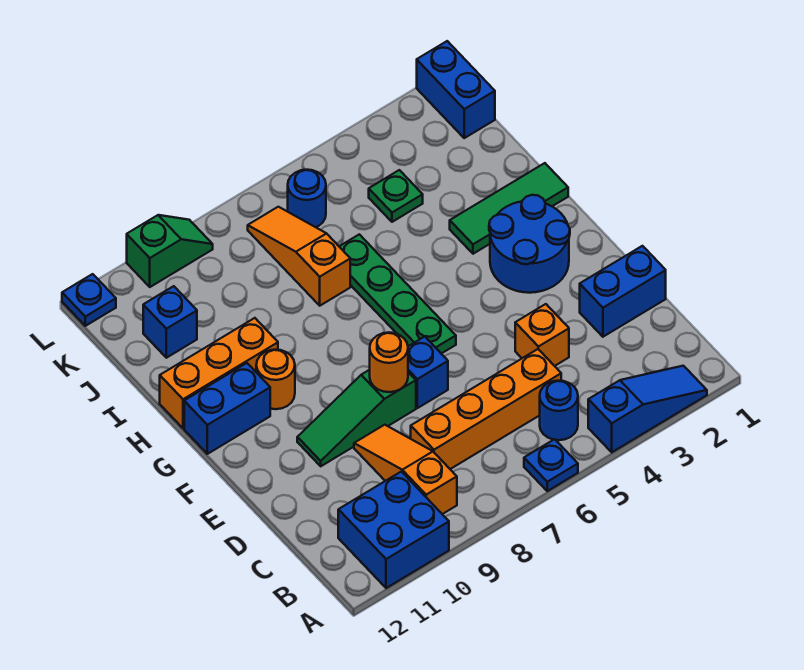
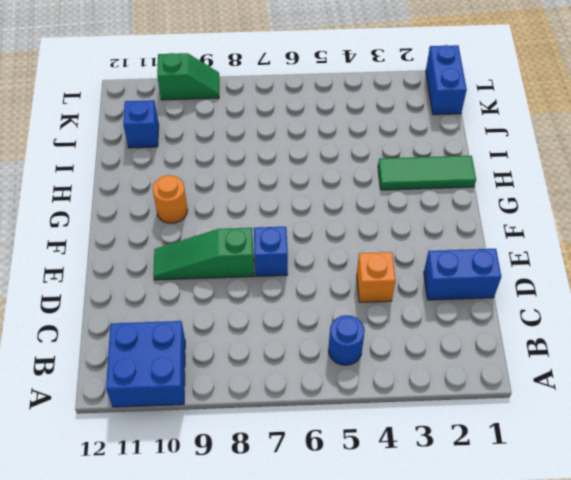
none -> blue 1x3 slope [588,366,707,452]
none -> blue 1x1 plate [524,439,578,491]
none -> orange 1x3 slope [354,425,457,514]

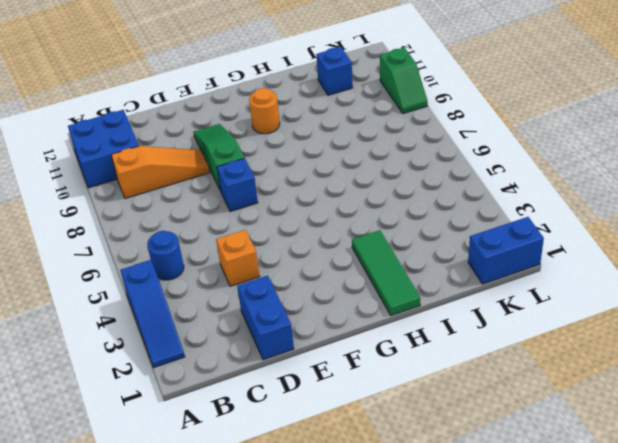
none -> blue 1x1 plate [524,439,578,491]
none -> orange 1x4 brick [411,349,561,469]
none -> blue 2x2 round brick [489,195,570,293]

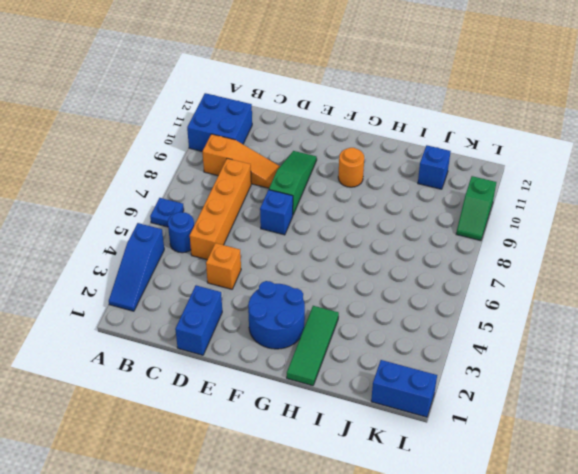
none -> green 1x4 plate [339,234,456,354]
none -> blue 1x2 brick [184,363,270,454]
none -> orange 1x3 brick [160,318,278,428]

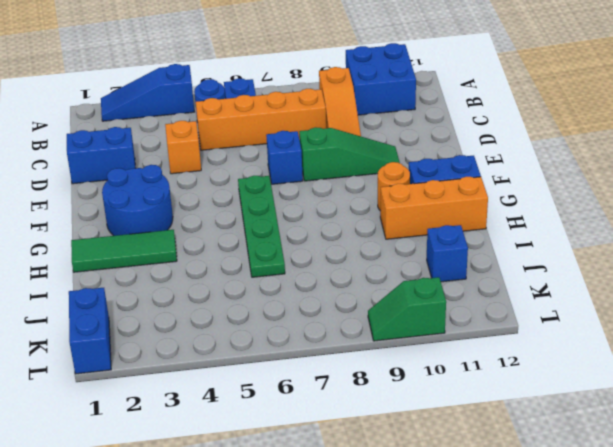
none -> orange 1x3 slope [248,207,350,306]
none -> green 1x1 plate [369,170,423,222]
none -> blue 1x1 round brick [288,170,326,227]

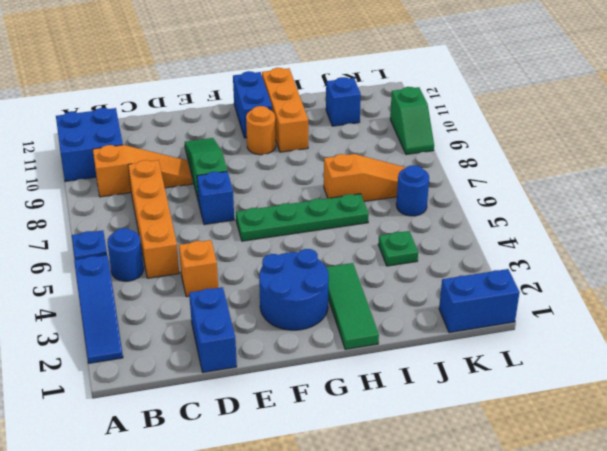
none -> blue 1x1 plate [62,274,116,326]
none -> orange 1x1 round brick [370,332,408,392]

